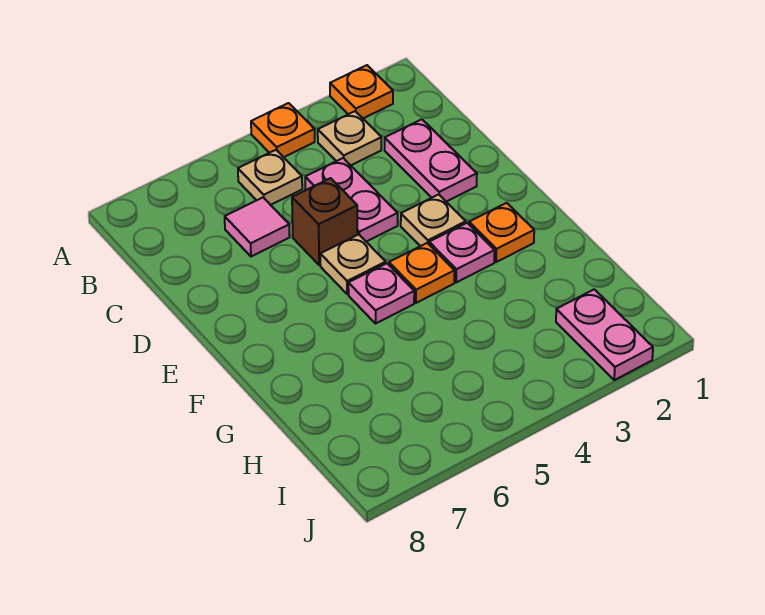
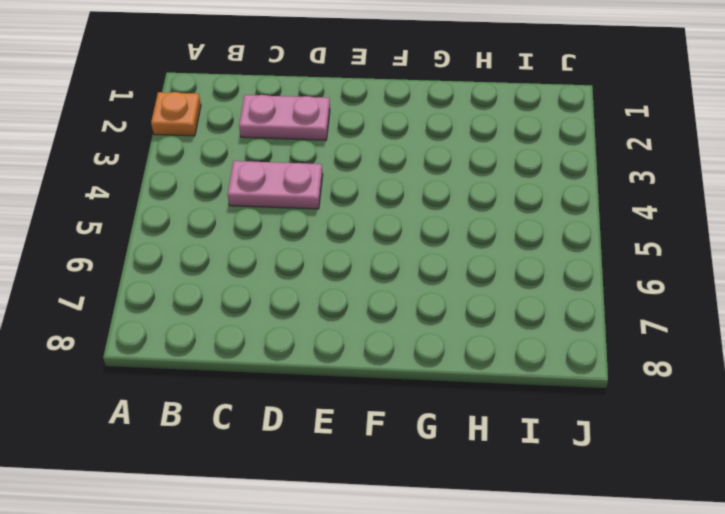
none -> orange 1x1 plate [251,103,315,157]
none -> tan 1x1 plate [318,111,381,165]
none -> tan 1x1 plate [238,150,302,205]

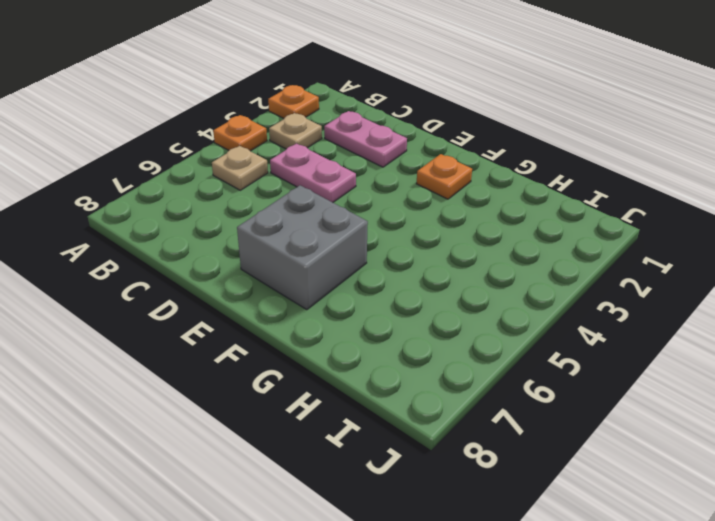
grey 2x2 brick [237,185,368,310] -> none
none -> pink 1x1 tile [225,198,290,256]
none -> brown 1x1 brick [292,178,357,265]
none -> tan 1x1 plate [401,194,466,246]

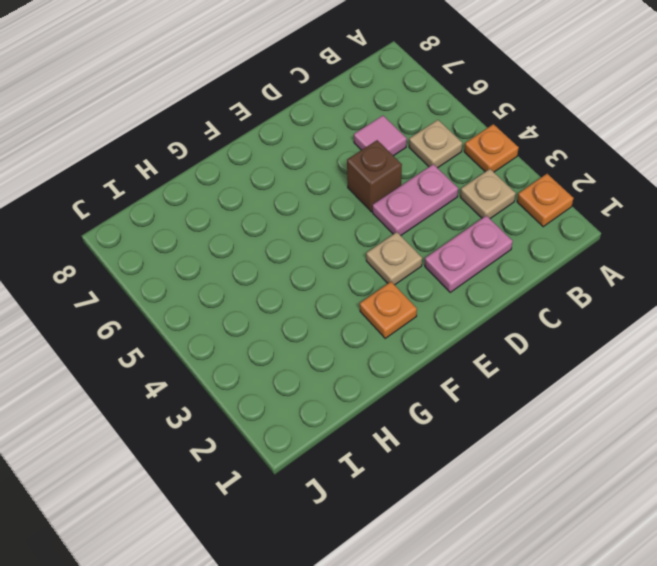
none -> tan 1x1 plate [320,234,386,294]
none -> pink 1x1 plate [429,223,495,282]
none -> orange 1x1 plate [389,243,455,303]

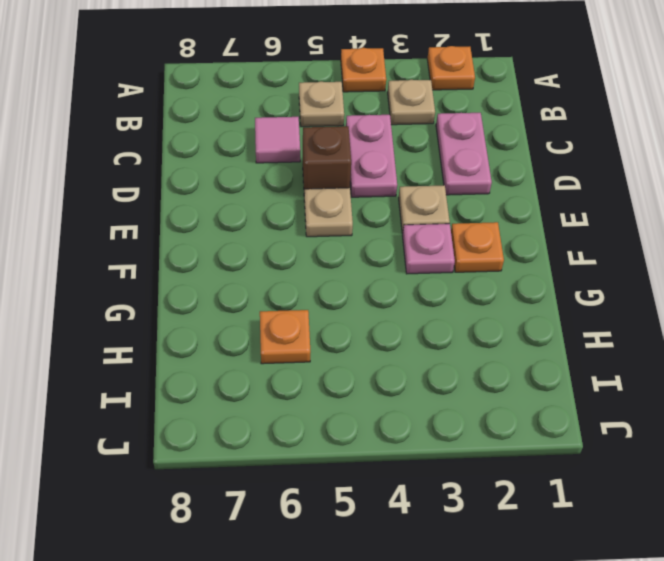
orange 1x1 plate [260,310,310,364] -> orange 1x1 plate moved to [389,243,455,303]
none -> pink 1x1 plate [348,263,414,323]
none -> pink 1x2 plate [556,289,653,380]

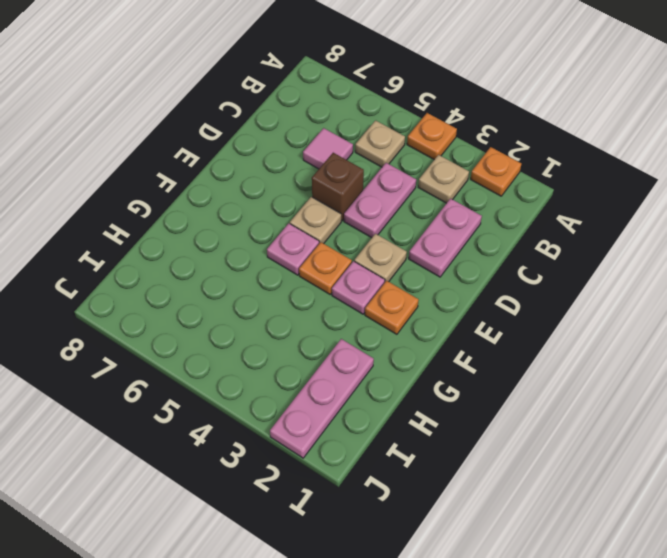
pink 1x3 plate [270,339,374,458] -> pink 1x2 plate [556,289,653,380]

